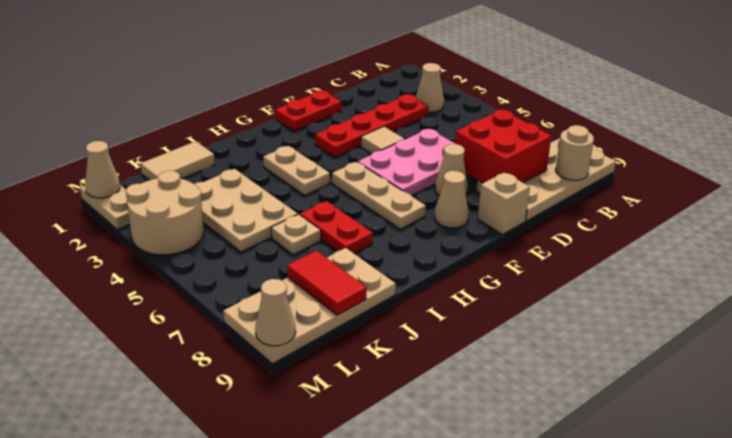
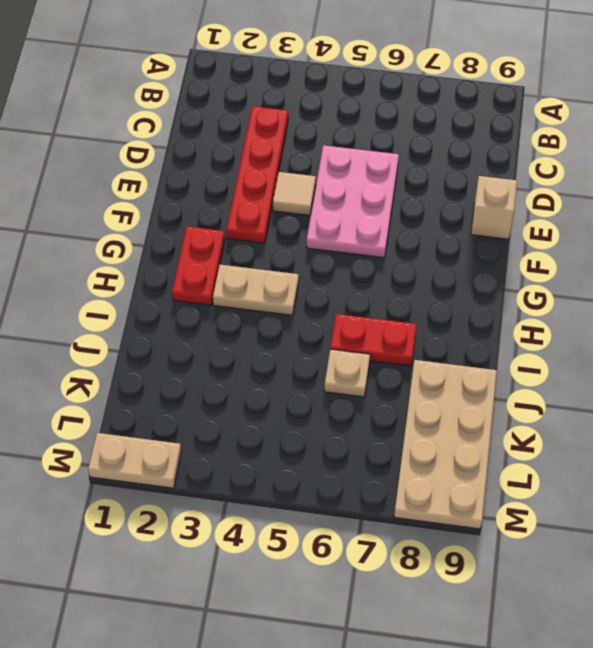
red 1x2 plate [172,227,225,305] -> red 1x2 plate moved to [276,90,341,131]
none -> tan 2x4 plate [477,138,616,221]
none -> tan 1x1 cone [416,63,444,112]
none -> tan 1x1 cone [435,144,468,196]

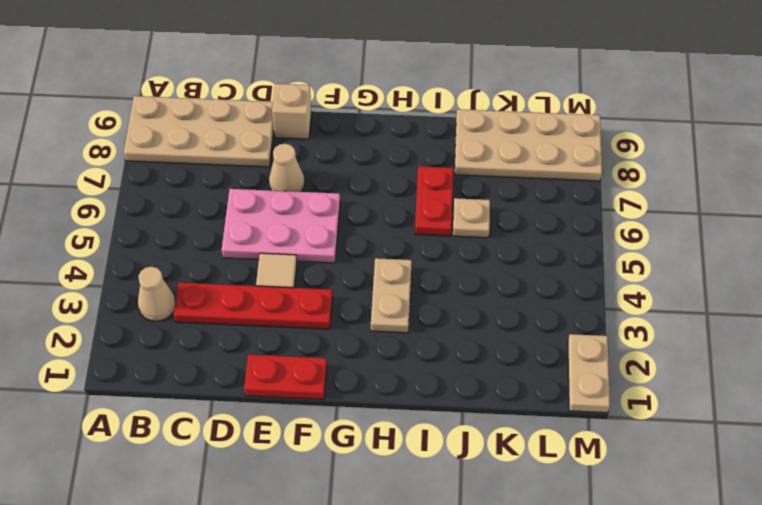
none -> tan 1x1 cone [435,171,468,228]
none -> tan 1x3 plate [332,162,426,229]
none -> tan 1x2 tile [141,141,215,180]

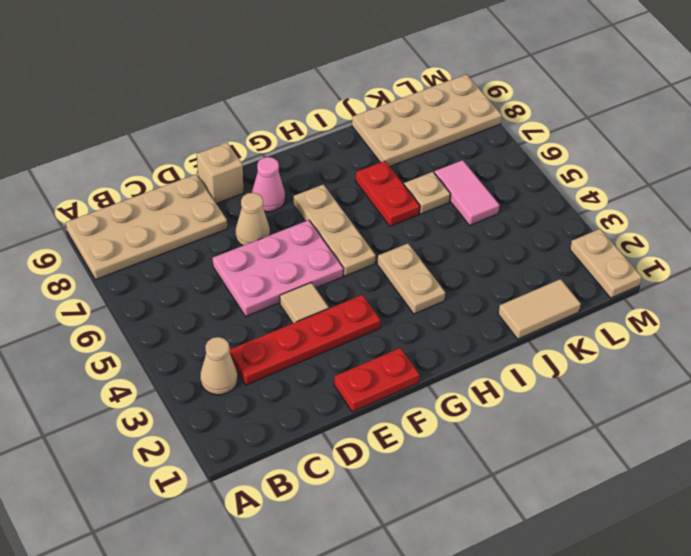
pink 1x1 cone [252,157,285,212] -> tan 1x1 cone [435,171,468,228]
pink 1x2 tile [434,160,499,225] -> tan 2x3 plate [194,169,298,252]
none -> tan 2x2 round brick [126,171,204,255]
none -> tan 1x1 round brick [556,125,594,180]
none -> red 2x2 brick [455,110,551,183]

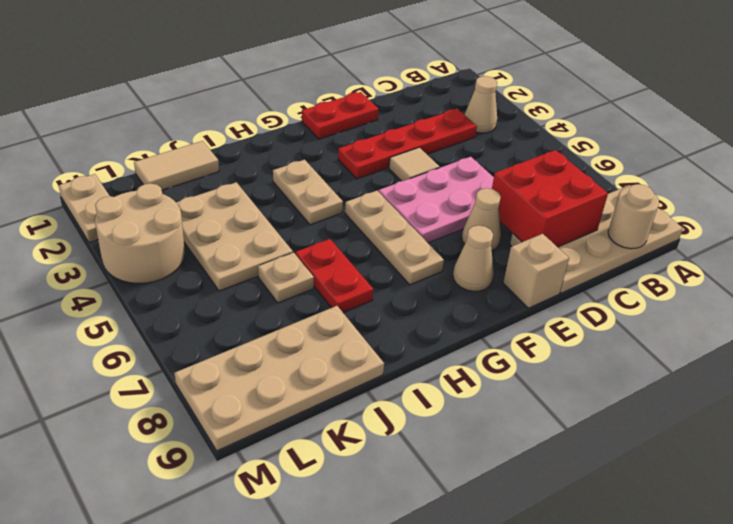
none -> red 1x2 tile [287,251,367,315]
none -> tan 1x1 cone [85,141,120,198]
none -> tan 1x1 cone [255,279,295,346]

